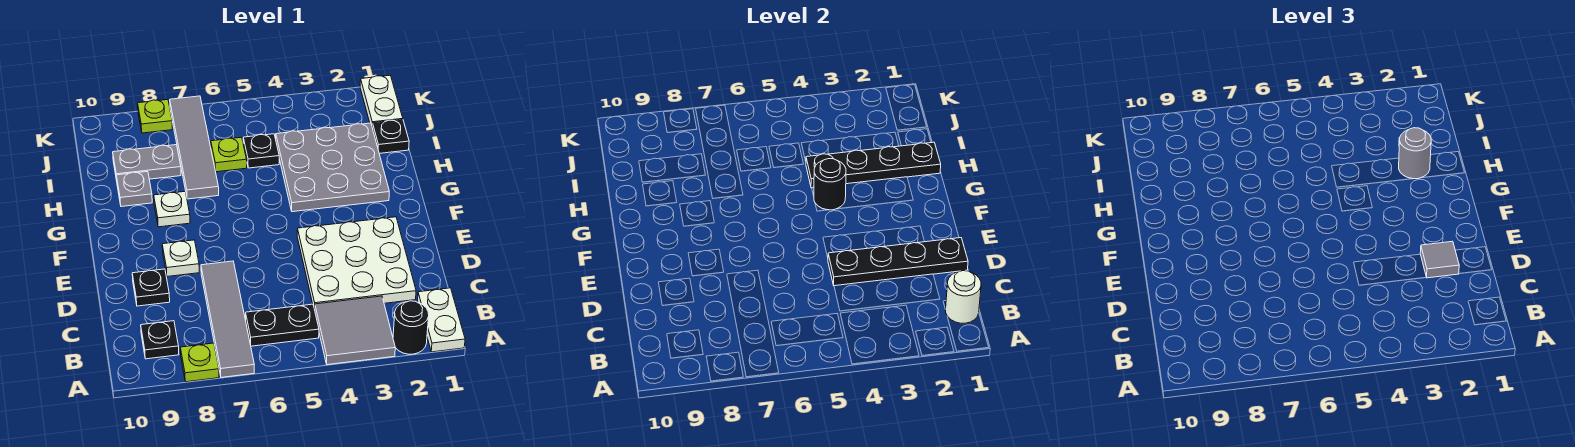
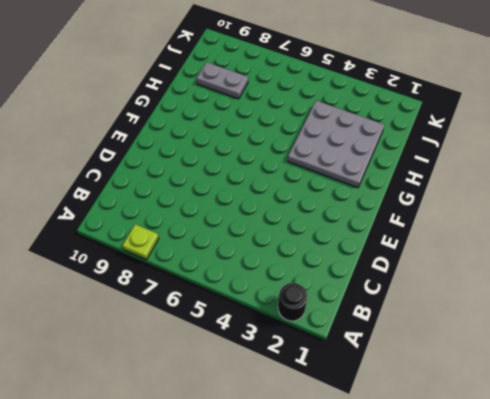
none -> white 1x2 plate [418,288,465,352]
none -> grey 2x2 tile [314,296,395,365]
none -> grey 1x4 tile [201,261,254,377]

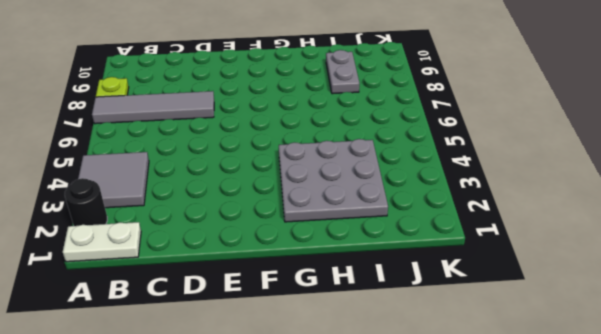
none -> black 1x2 plate [246,304,319,346]
none -> black 1x1 plate [141,321,179,359]
none -> white 3x3 plate [297,217,416,308]

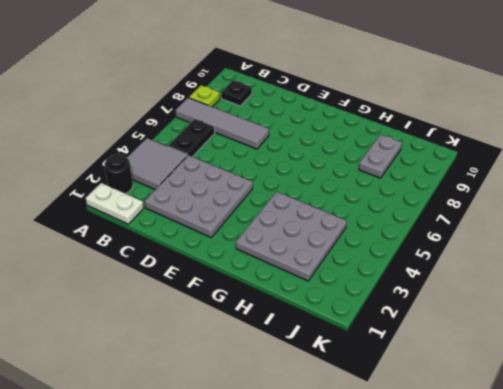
grey 3x3 plate [145,155,253,237] -> white 3x3 plate [297,217,416,308]
none -> black 1x1 plate [132,269,170,306]
none -> white 1x1 plate [162,240,199,277]
none -> white 1x1 plate [154,192,190,227]

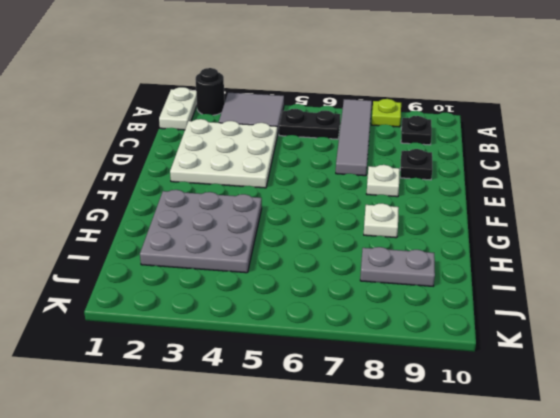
none -> grey 1x4 tile [170,96,219,199]
none -> grey 1x1 plate [116,172,152,207]
none -> black 1x1 plate [372,120,409,153]

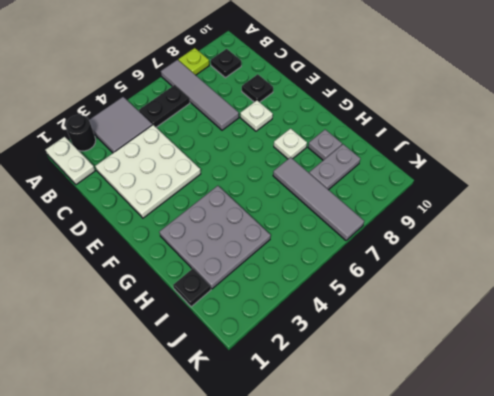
none -> black 1x1 plate [243,134,279,168]
none -> lime 1x1 plate [211,137,247,172]
none -> white 1x2 plate [360,75,403,125]

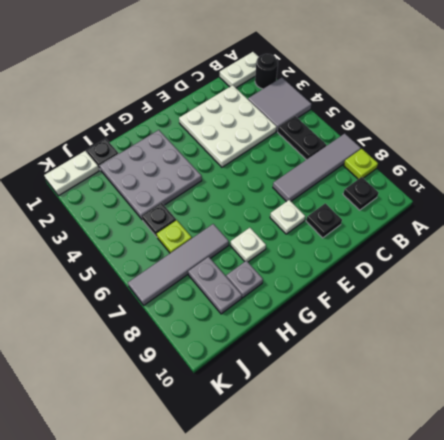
none -> lime 1x1 plate [138,100,172,133]
none -> white 1x1 round brick [946,271,981,323]
none -> black 1x4 plate [828,238,968,286]

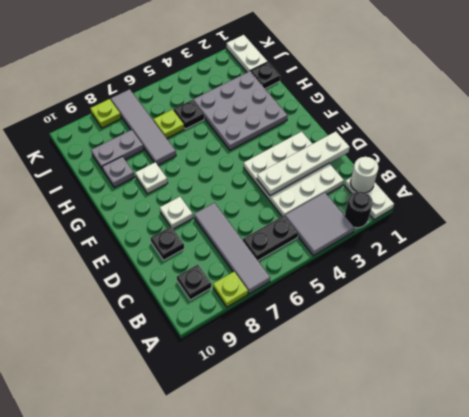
white 1x4 plate [257,131,350,196] -> black 1x4 plate [828,238,968,286]
none -> black 1x1 round brick [814,159,846,210]
none -> black 1x4 plate [806,142,941,188]
none -> grey 1x1 tile [1420,241,1459,278]

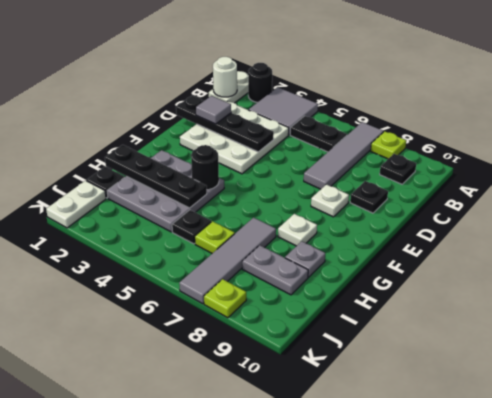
none -> grey 1x1 round brick [1399,128,1431,179]

